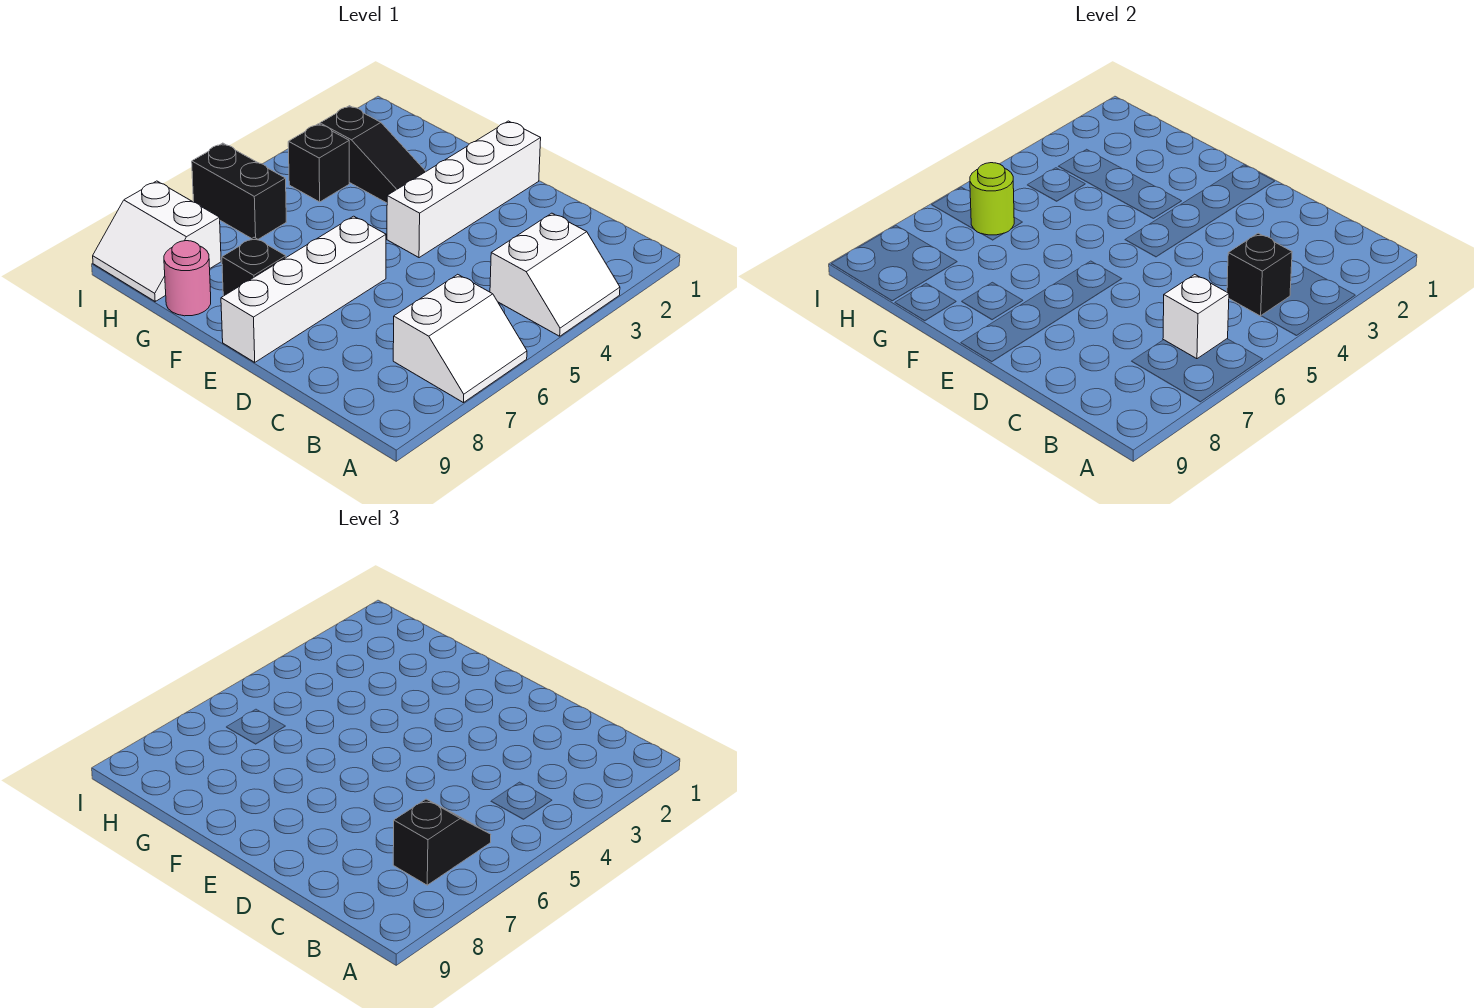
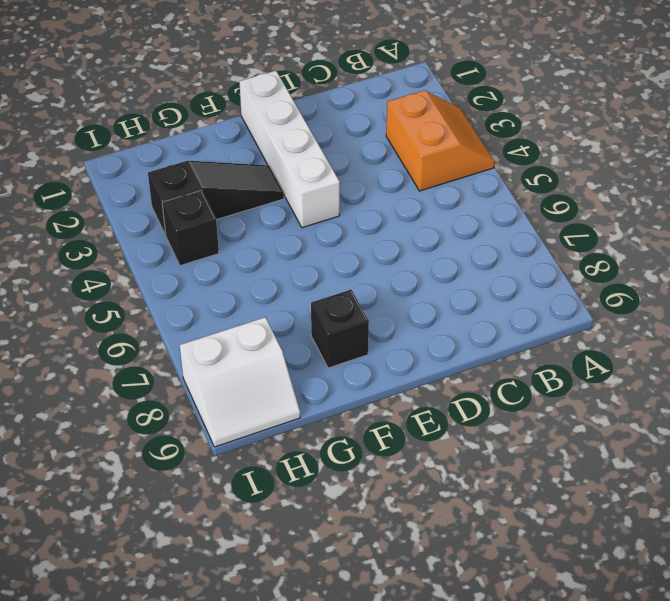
orange 2x2 slope [386,90,494,191] -> white 2x2 slope [490,213,620,336]
none -> white 2x2 slope [393,274,527,403]
none -> white 1x4 brick [221,216,386,362]
none -> pink 1x1 round brick [164,241,211,316]

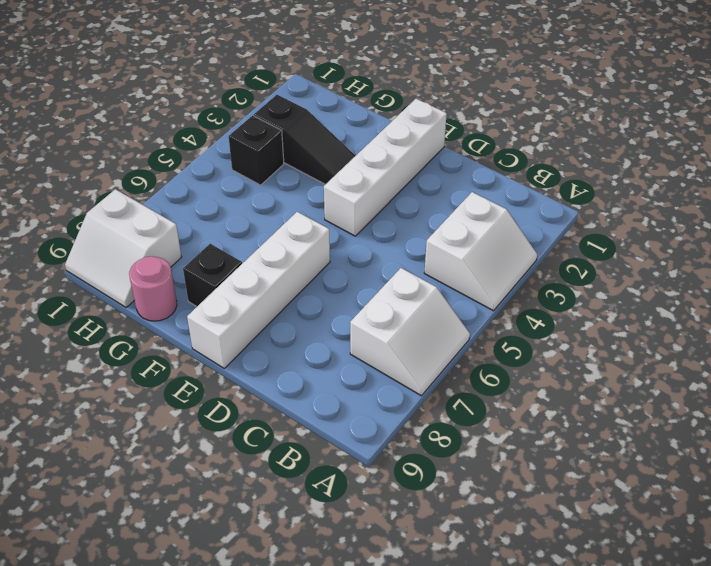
none -> black 1x2 brick [192,143,286,239]
none -> black 1x1 brick [1227,233,1292,316]
none -> white 1x1 brick [1163,274,1229,359]

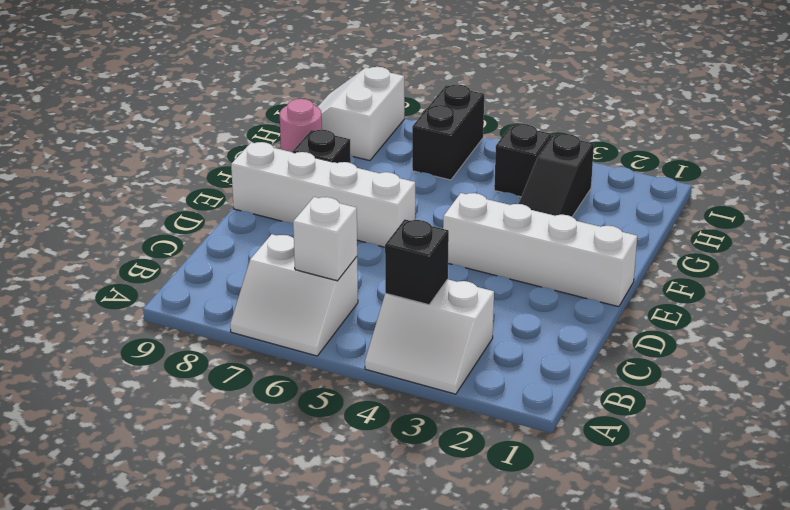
none -> lime 1x1 round brick [970,163,1014,235]
none -> black 1x2 slope [393,799,491,885]

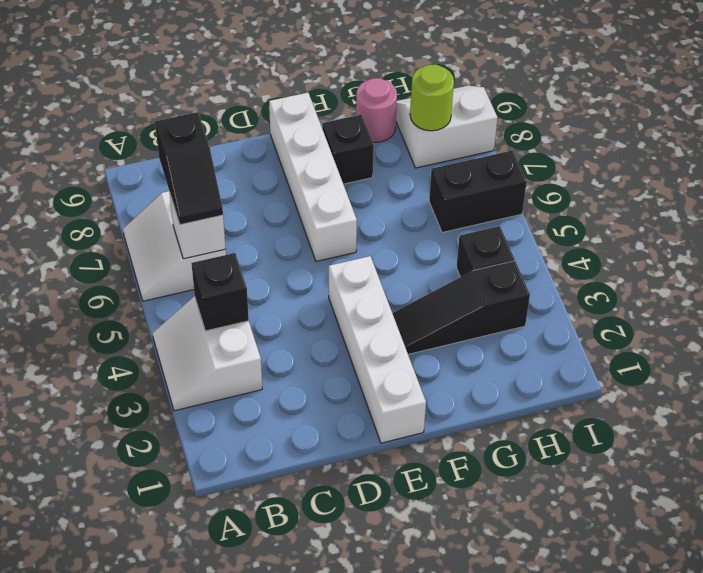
lime 1x1 round brick [410,64,454,131] -> lime 1x1 round brick moved to [970,163,1014,235]

